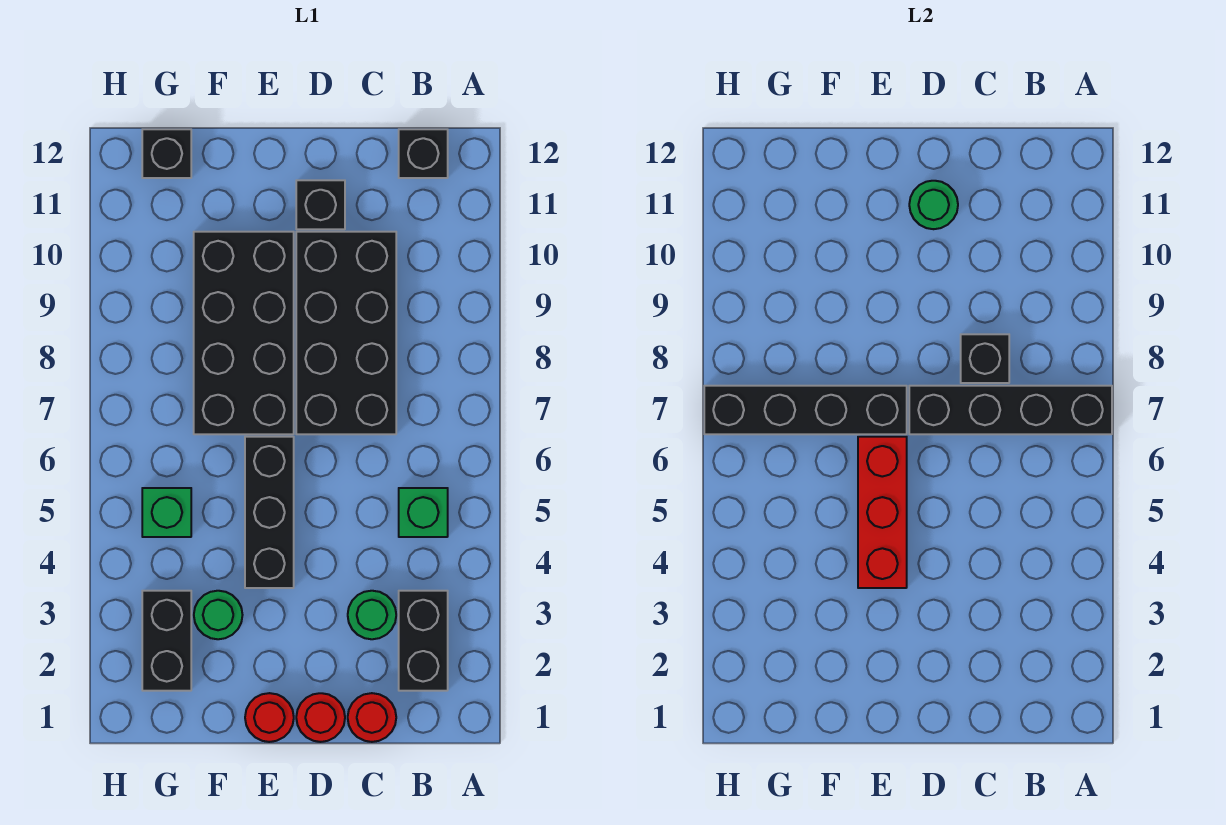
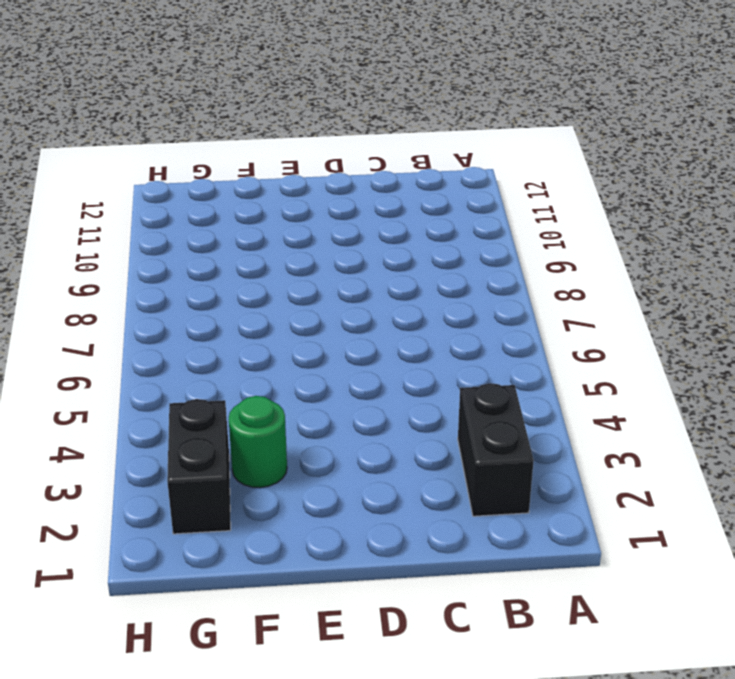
none -> green 1x1 brick [399,488,448,537]
none -> black 1x1 brick [399,129,448,178]
none -> red 1x1 round brick [348,693,396,742]

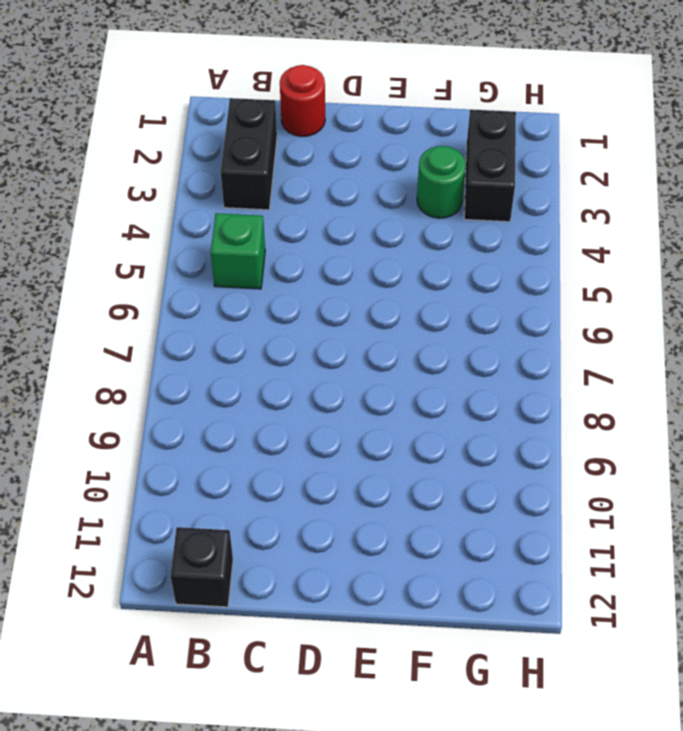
none -> green 1x1 round brick [348,591,396,639]
none -> black 2x4 brick [296,232,396,434]
none -> red 1x1 round brick [296,693,345,742]

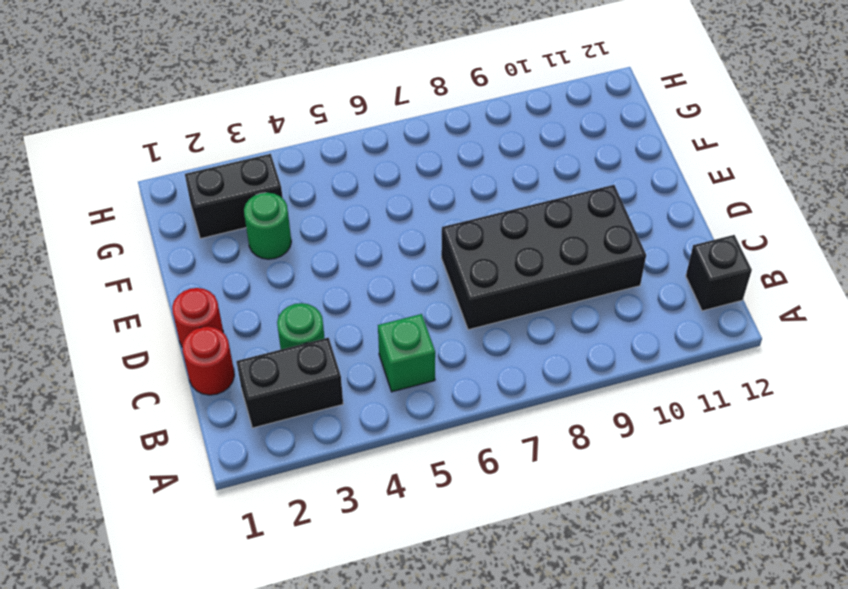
none -> black 1x1 brick [296,180,345,229]
none -> red 1x1 round brick [245,693,294,742]
none -> black 1x3 brick [245,437,294,588]

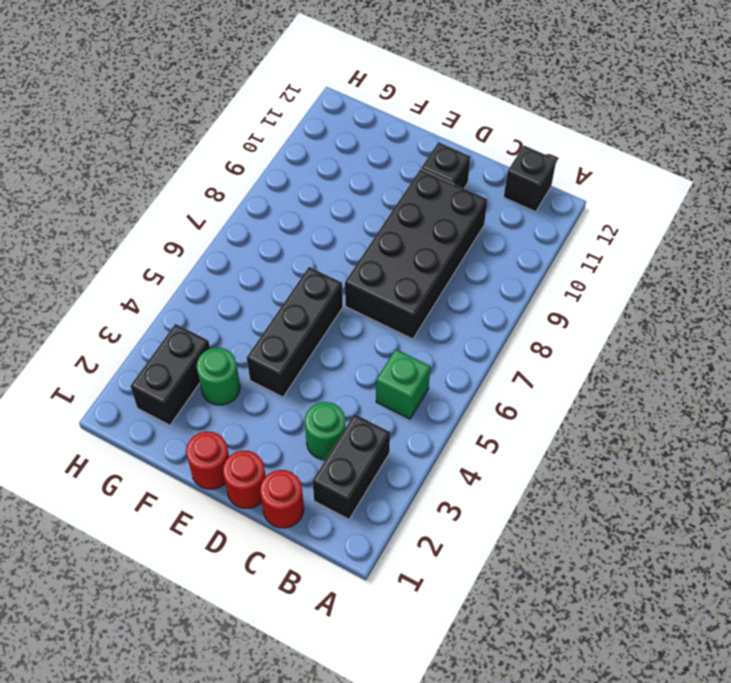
none -> black 2x4 brick [194,232,294,434]
none -> green 1x1 brick [142,488,191,537]
none -> black 1x1 brick [142,129,191,178]

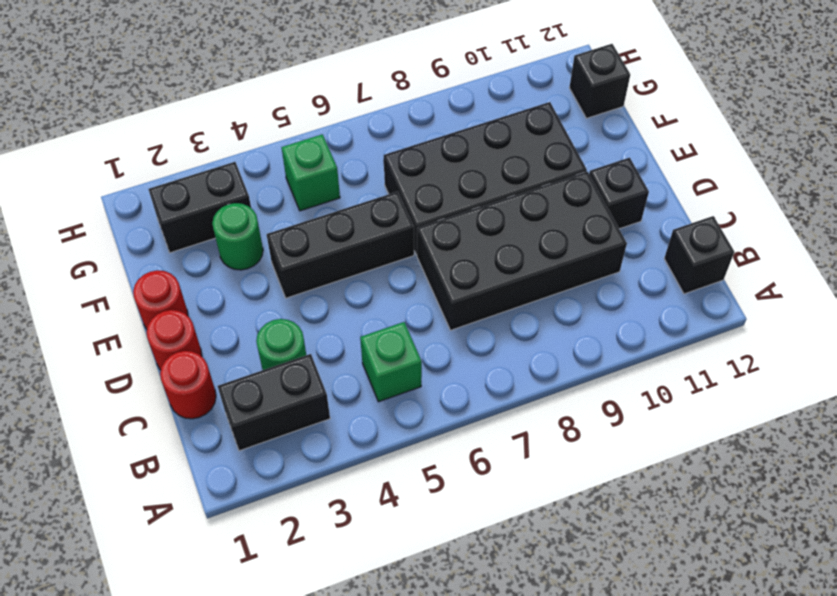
none -> black 1x4 brick [909,386,1112,434]
none -> black 1x1 brick [961,334,1009,383]
none -> green 1x1 round brick [909,181,958,229]

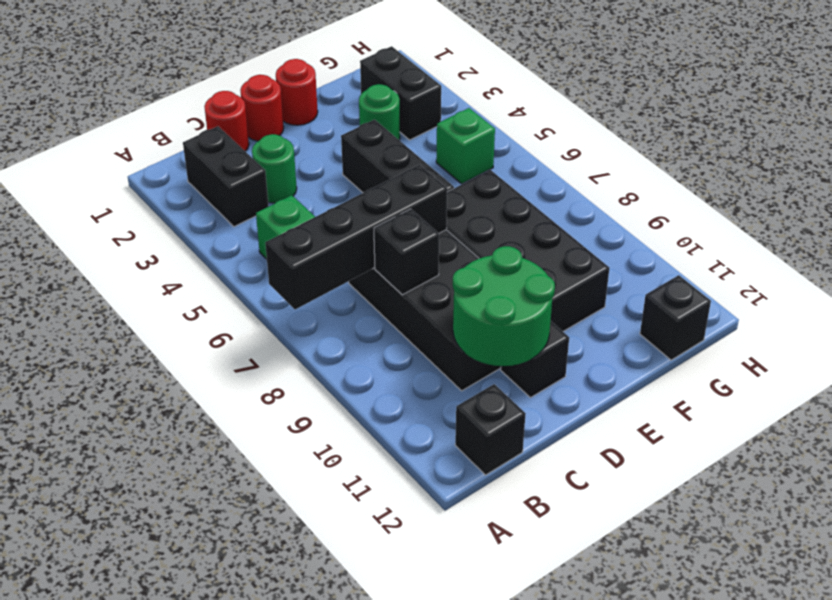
green 2x2 round brick [453,246,555,366] -> green 1x1 round brick [909,181,958,229]
none -> red 1x3 brick [858,437,907,588]
none -> black 1x4 brick [704,386,907,434]

